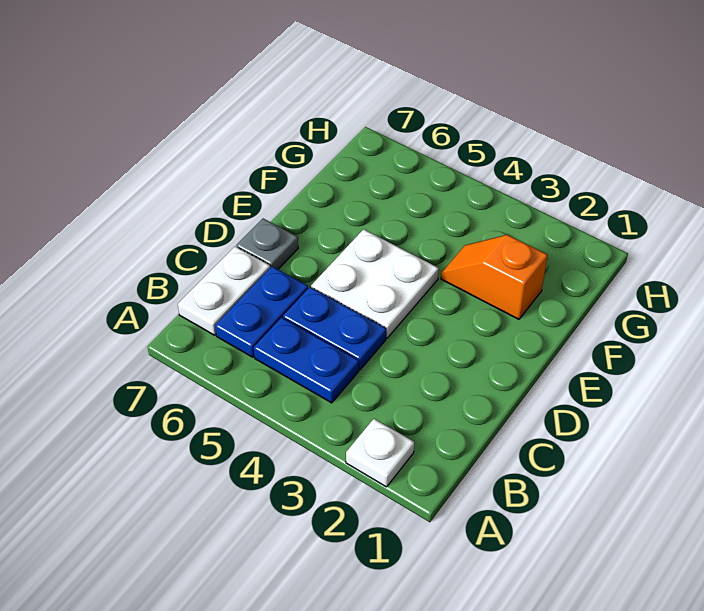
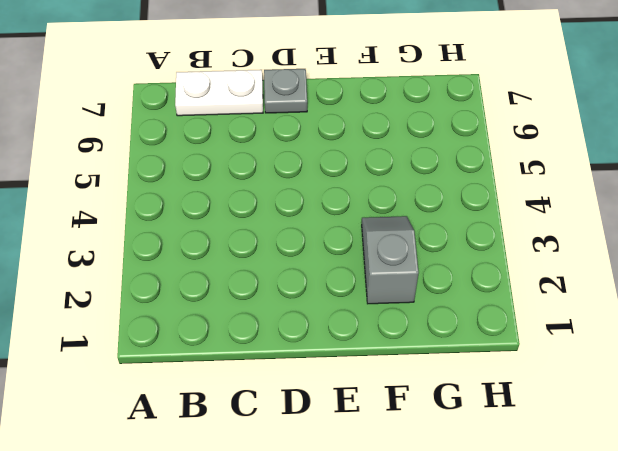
grey 1x2 slope [362,216,419,304] -> orange 1x2 slope [441,235,548,319]
none -> white 1x1 plate [346,419,414,487]
none -> blue 1x2 plate [254,317,359,403]

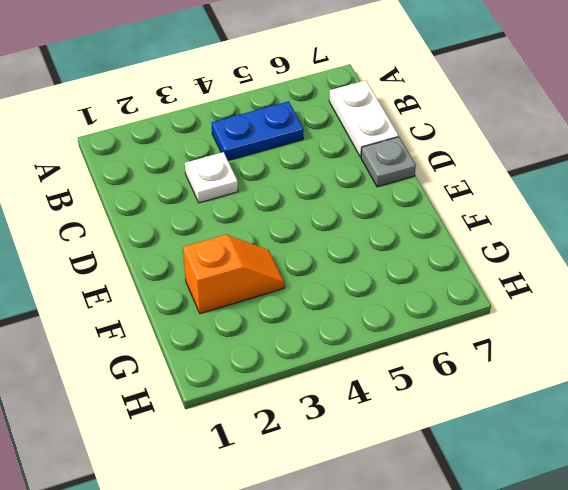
white 1x1 plate [185,152,238,203] -> white 1x1 plate moved to [346,419,414,487]
none -> blue 1x2 plate [215,267,308,357]
none -> blue 1x2 plate [283,287,386,370]

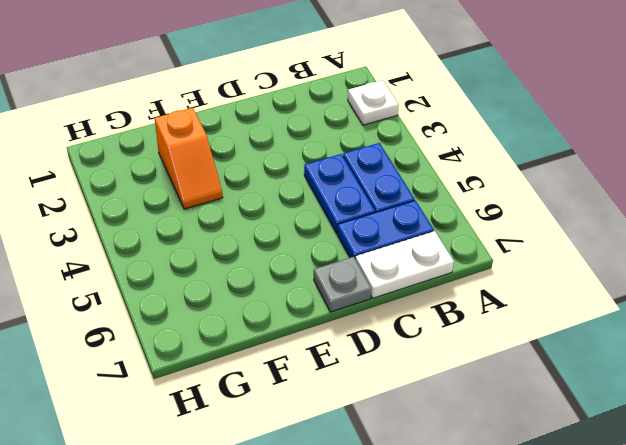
none -> white 2x2 plate [311,229,439,338]

